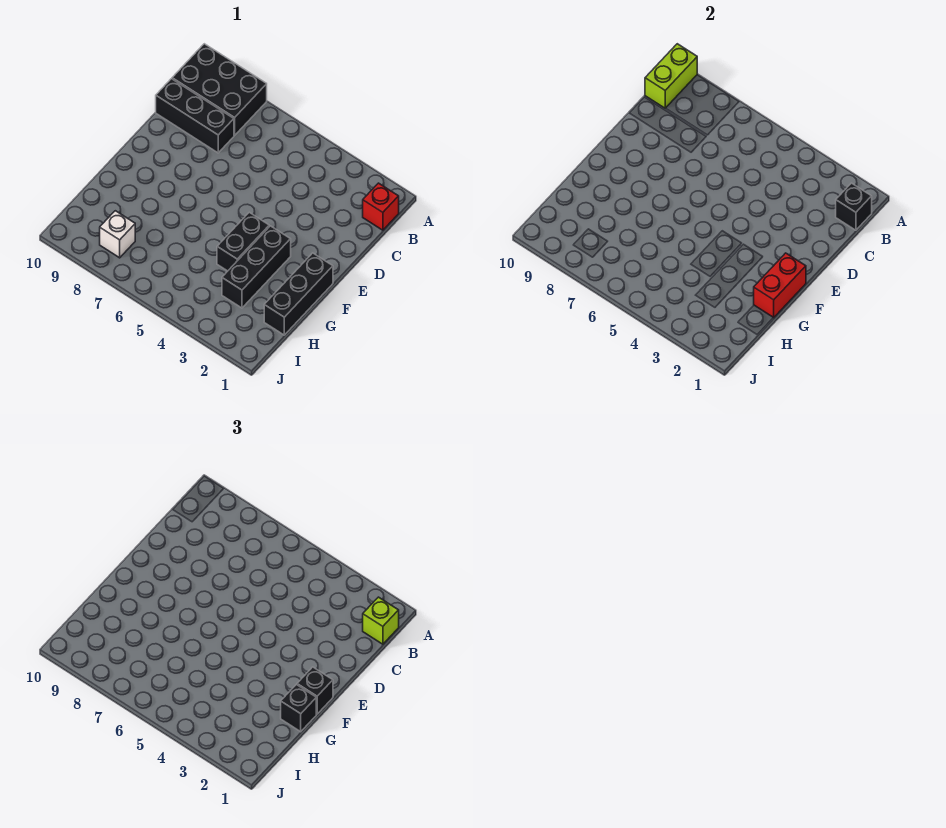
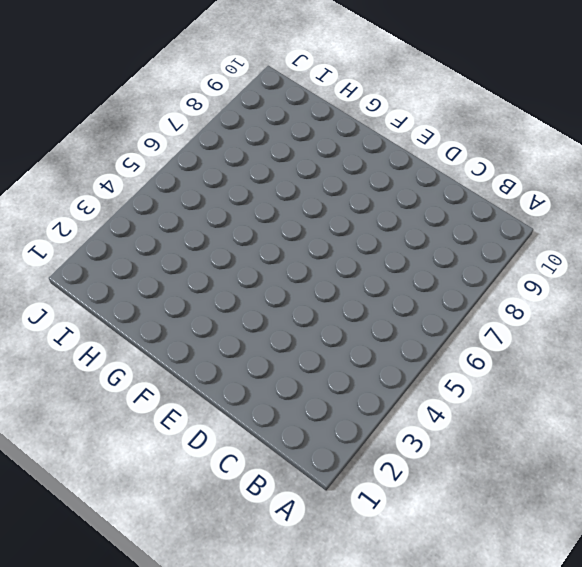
none -> black 2x3 brick [172,44,267,135]
none -> red 1x1 brick [363,183,399,230]
none -> black 1x3 brick [156,79,234,153]

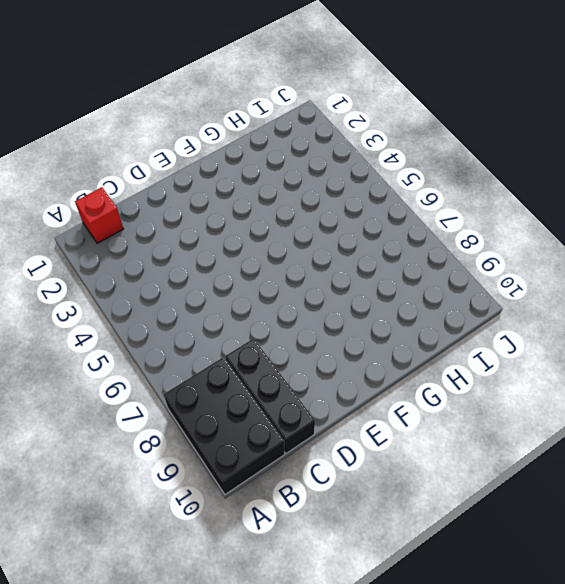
none -> black 1x3 brick [264,253,333,335]
none -> black 1x3 brick [222,226,291,308]
none -> black 1x2 brick [217,212,269,271]

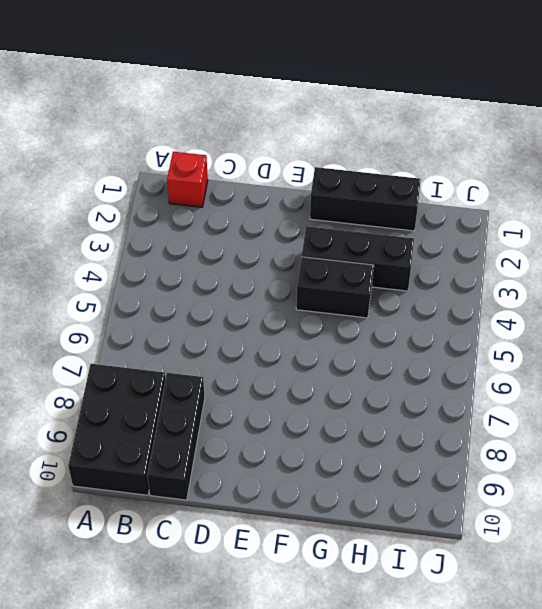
none -> white 1x1 brick [100,211,135,258]
none -> lime 1x2 brick [645,44,697,108]
none -> black 1x1 brick [836,183,872,230]

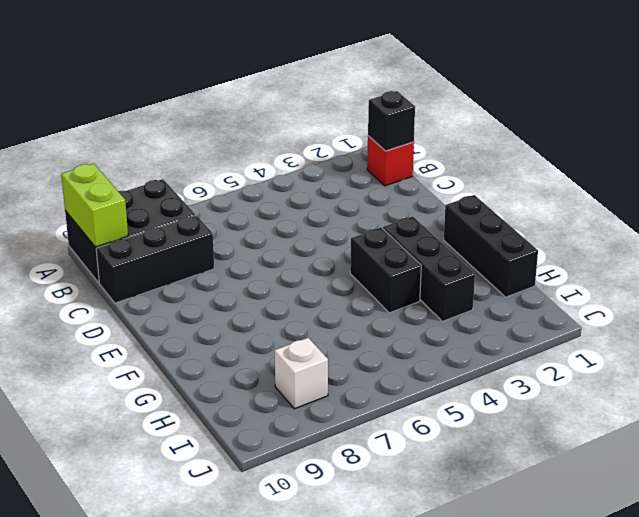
none -> red 1x2 brick [754,253,806,318]
none -> lime 1x1 brick [363,597,399,644]
none -> black 1x1 brick [297,667,333,714]

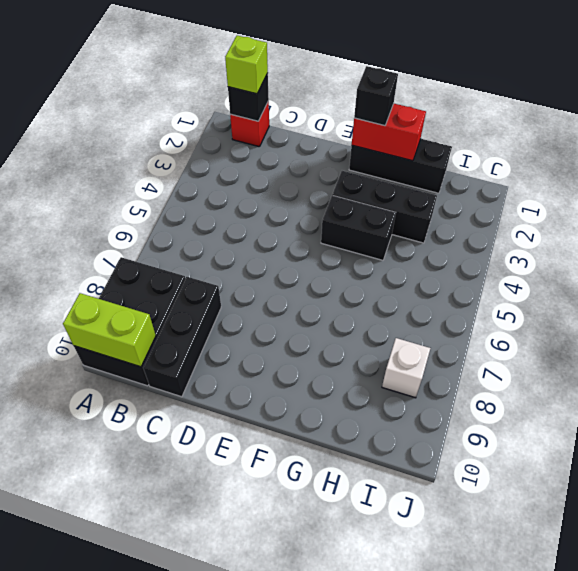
none -> black 1x1 brick [281,685,316,732]

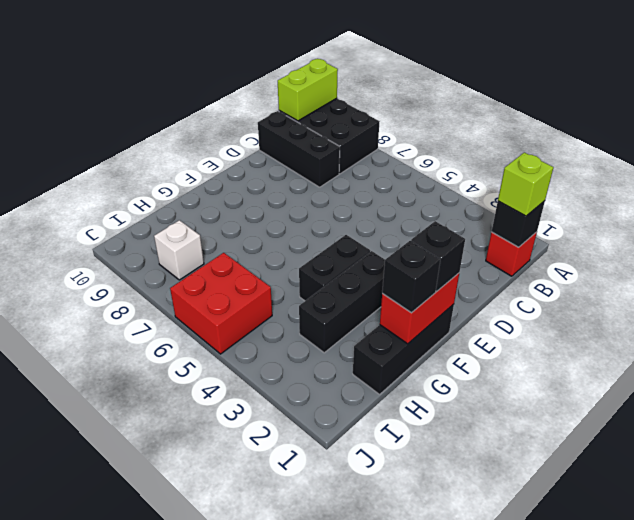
red 2x2 brick [170,253,272,354] -> none

